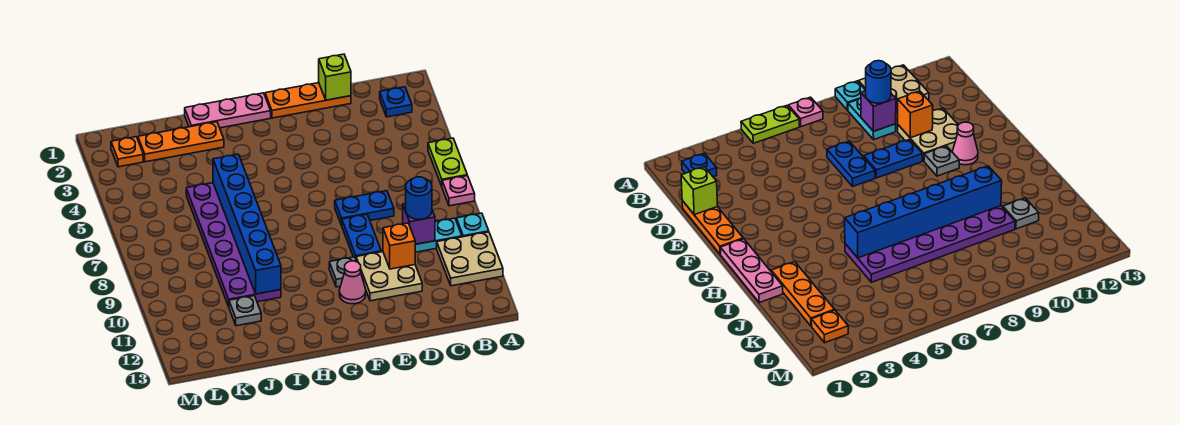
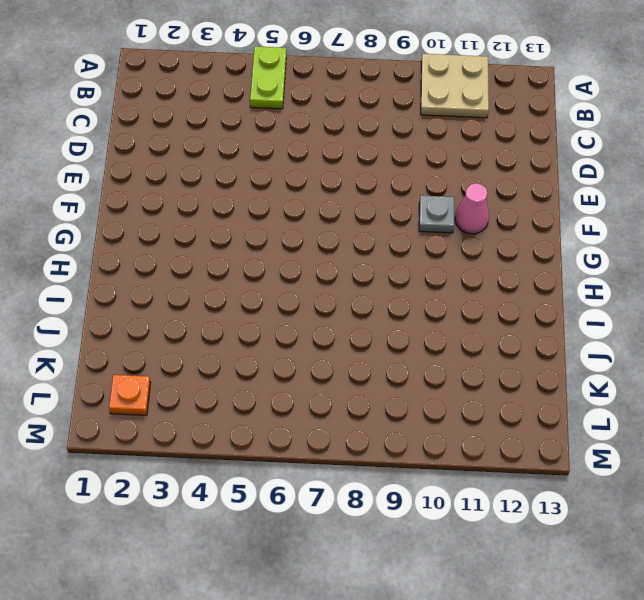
lime 1x2 plate [250,46,286,109] -> lime 1x2 plate turned to [428,138,467,186]
none -> pink 1x1 plate [442,176,475,206]
none -> cyan 1x1 plate [456,213,489,237]
none -> blue 1x1 plate [380,87,412,117]

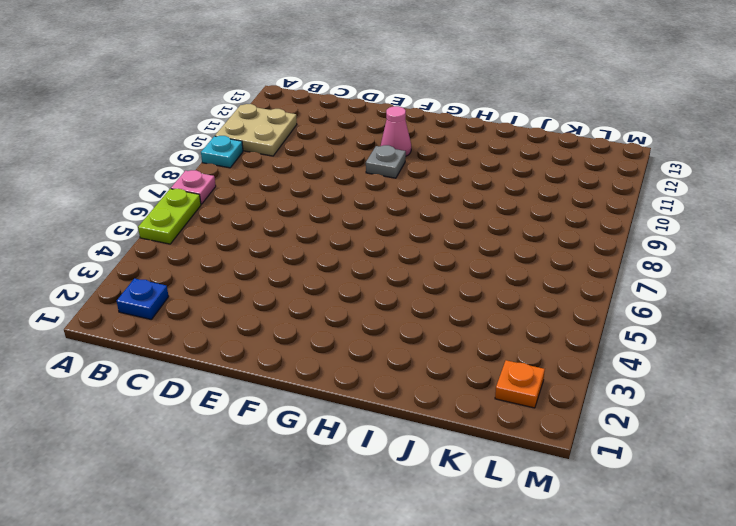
none -> cyan 1x2 plate [415,218,462,252]
none -> orange 1x3 plate [265,83,351,118]
none -> blue 1x2 plate [335,191,394,225]

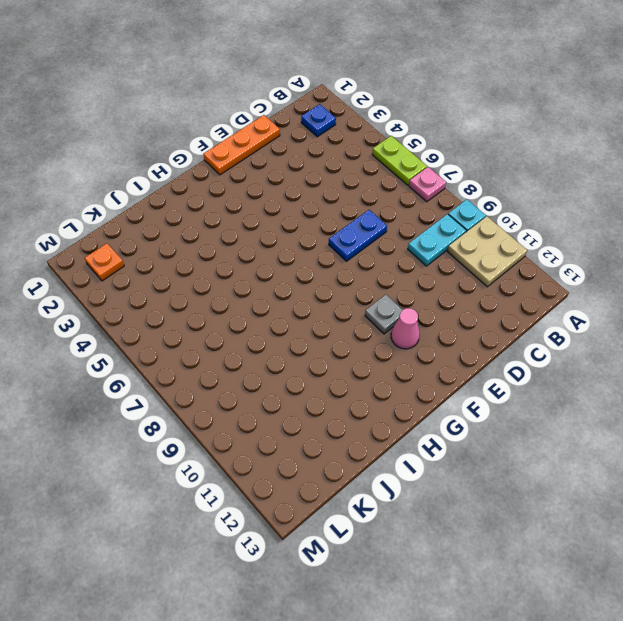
none -> tan 2x2 plate [356,252,422,301]
none -> blue 1x2 plate [342,214,381,258]
none -> pink 1x3 plate [185,93,271,128]

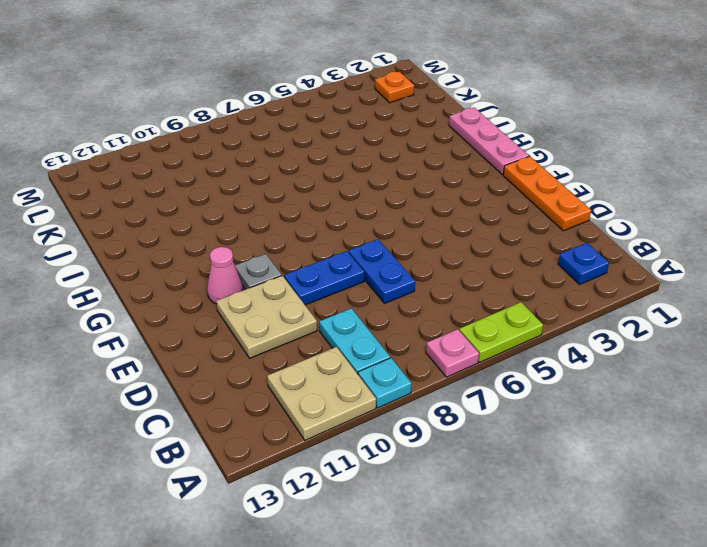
none -> orange 1x3 plate [138,122,224,162]
none -> purple 2x6 plate [186,183,281,306]
none -> grey 1x1 plate [229,296,261,326]

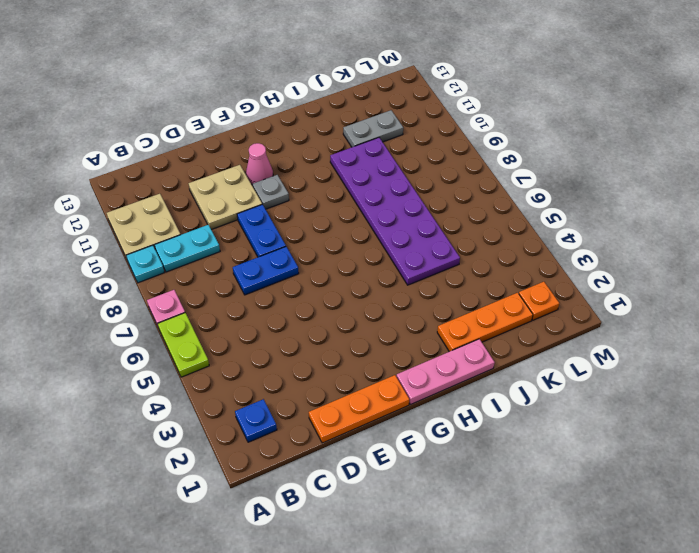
grey 1x2 plate [343,110,403,147] -> grey 1x1 plate [229,296,261,326]
none -> purple 1x1 brick [403,203,435,244]
none -> lime 1x1 brick [319,54,351,100]
none -> orange 1x1 brick [383,223,416,269]

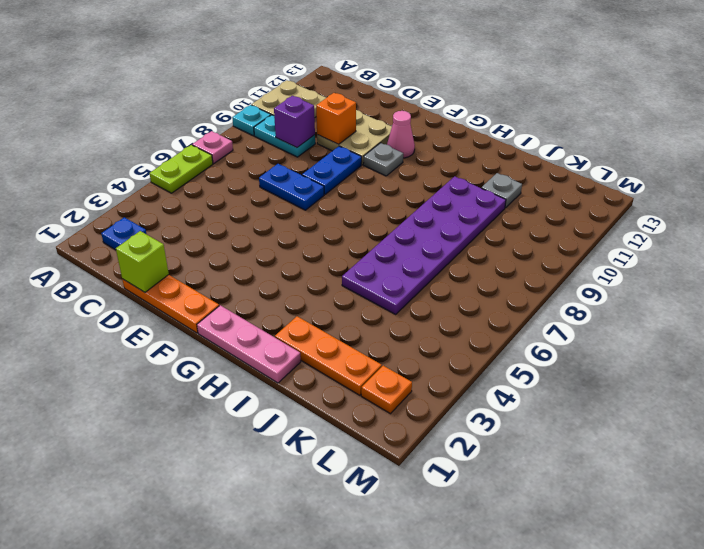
none -> blue 1x6 brick [213,154,281,294]
none -> blue 1x1 round brick [406,177,432,220]

